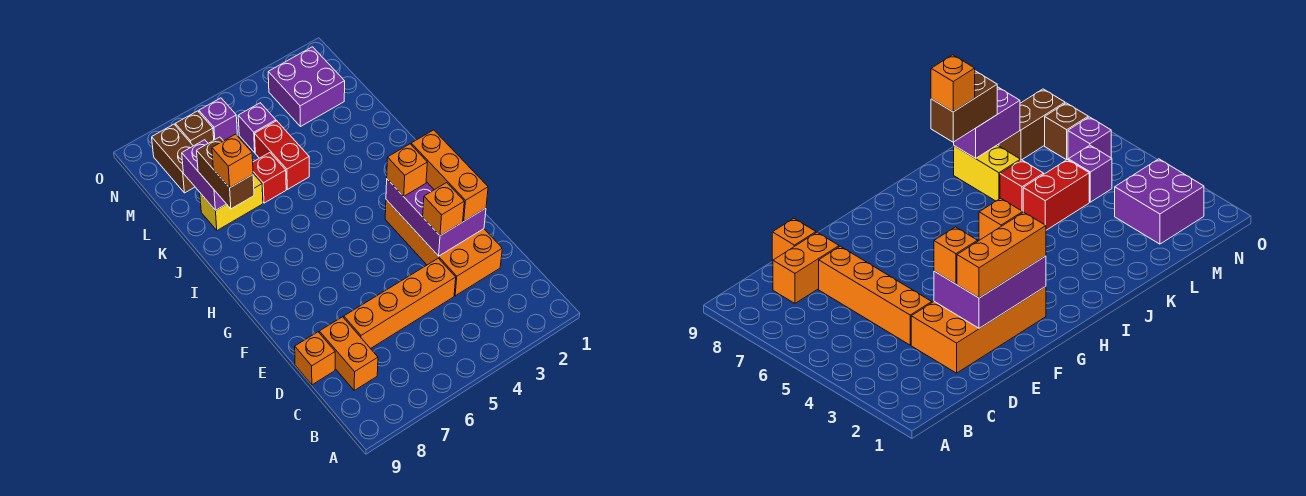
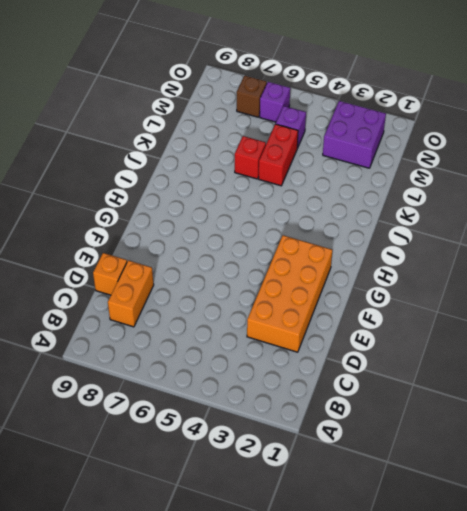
none -> orange 1x4 brick [344,258,456,349]
none -> yellow 1x2 brick [200,174,263,230]
none -> brown 1x2 brick [152,124,195,193]

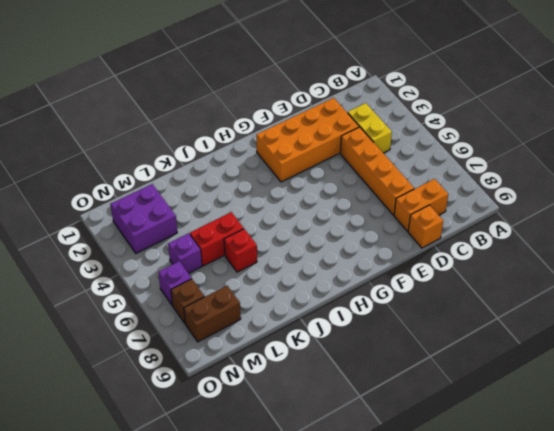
yellow 1x2 brick [348,103,392,153] -> yellow 1x2 brick moved to [200,174,263,230]
none -> purple 2x3 brick [386,179,486,256]
none -> purple 1x2 brick [182,140,226,210]
none -> orange 1x3 brick [411,130,488,221]

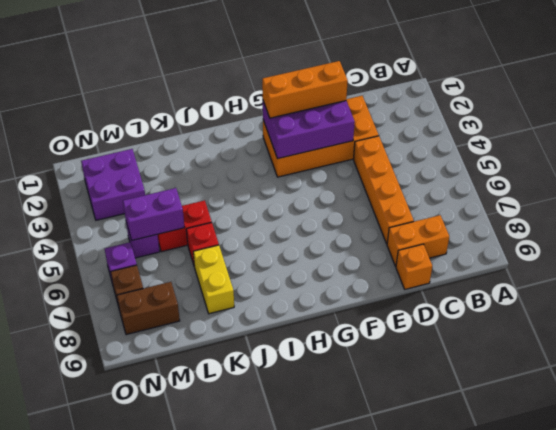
purple 1x2 brick [123,188,184,240] -> purple 1x2 brick moved to [182,140,226,210]
none -> orange 1x1 brick [423,183,464,236]
none -> orange 1x1 brick [387,144,427,196]
none -> brown 1x2 brick [197,137,254,209]

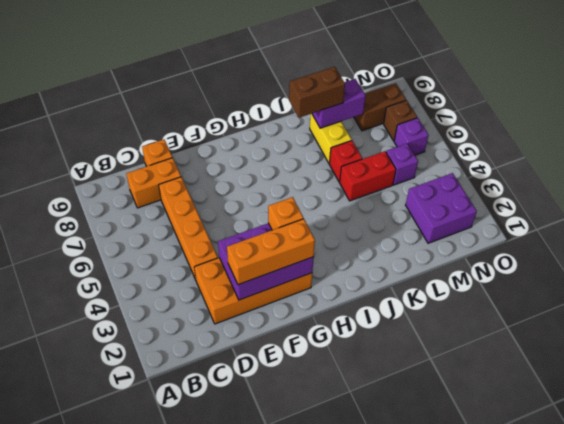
none -> orange 1x1 brick [423,183,464,236]
none -> orange 1x1 brick [212,134,253,188]

